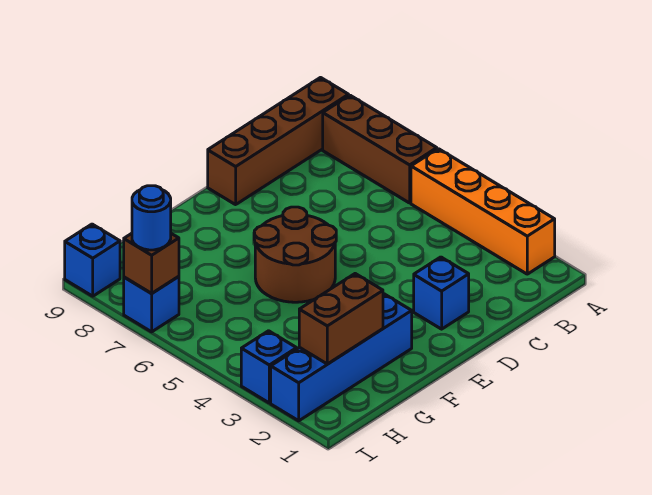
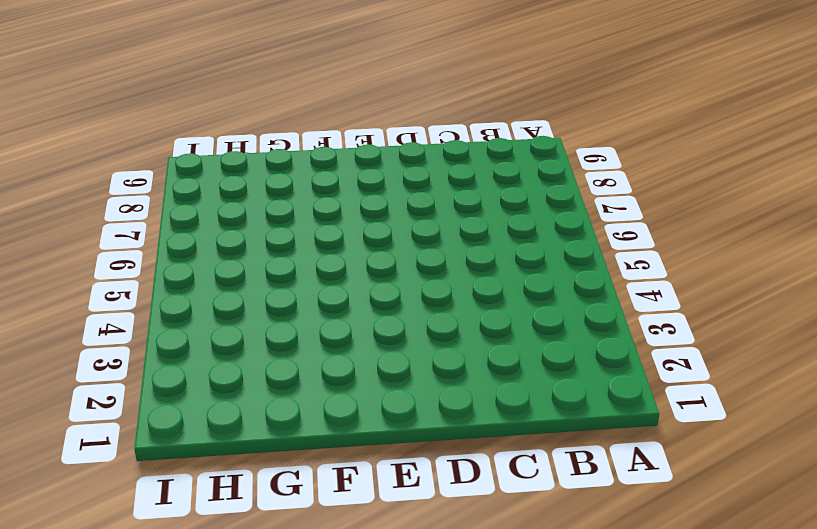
none -> orange 1x4 brick [411,149,555,274]
none -> brown 1x3 brick [323,95,437,203]
none -> brown 1x4 brick [208,78,349,205]

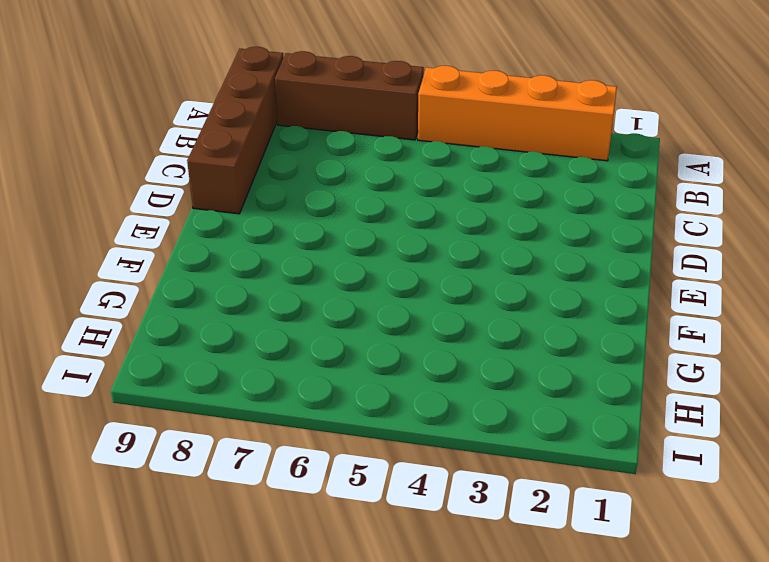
none -> blue 1x1 brick [414,257,469,329]
none -> brown 2x2 round brick [254,207,336,302]
none -> blue 1x4 brick [271,294,412,421]

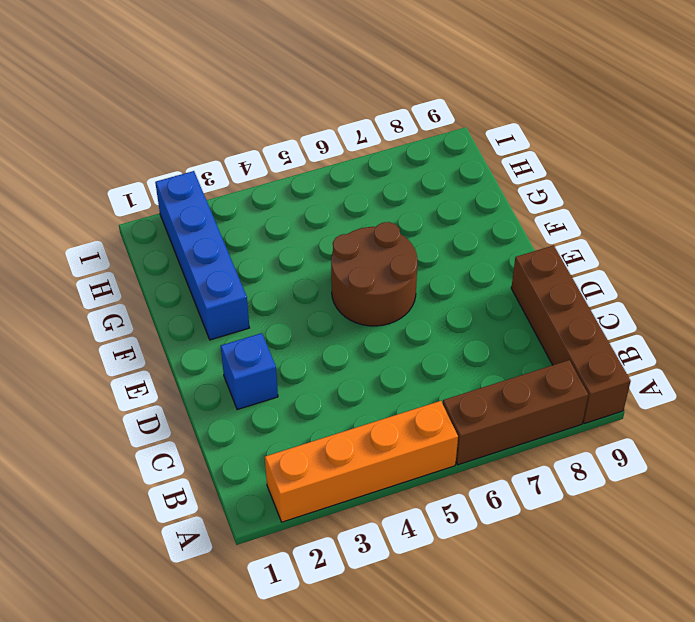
none -> blue 1x1 brick [241,331,297,403]
none -> blue 1x1 brick [124,276,179,332]
none -> blue 1x1 brick [65,224,120,296]

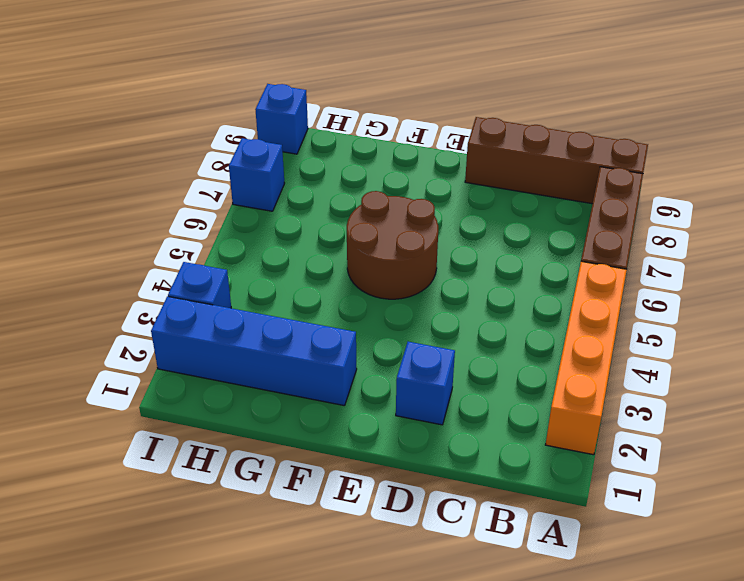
none -> brown 1x2 brick [299,274,383,364]
none -> brown 1x1 brick [124,233,179,293]
none -> blue 1x1 round brick [132,186,171,250]

